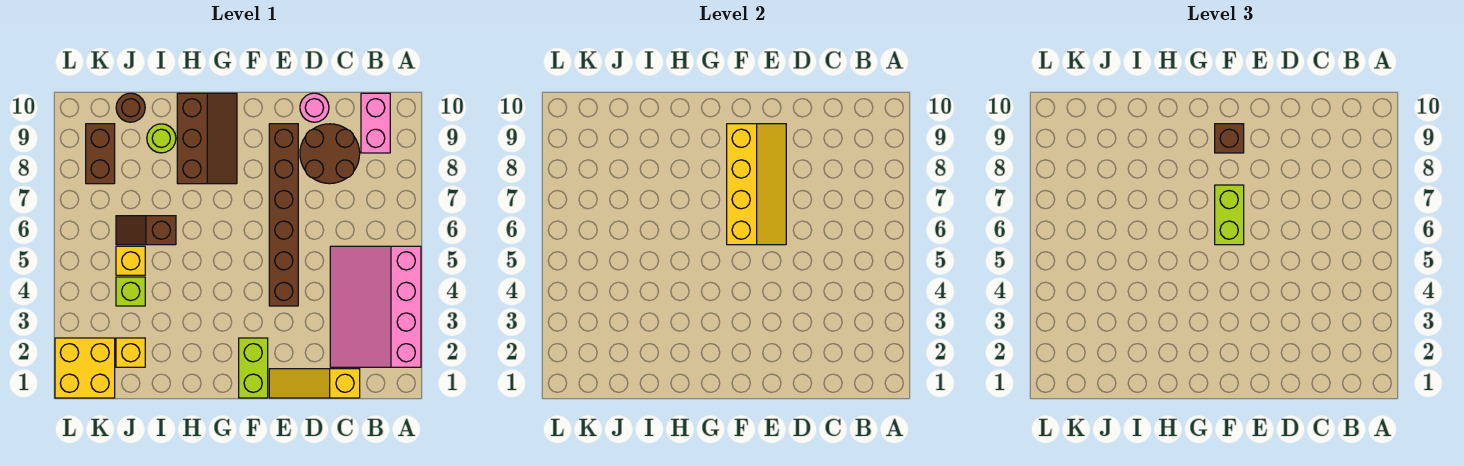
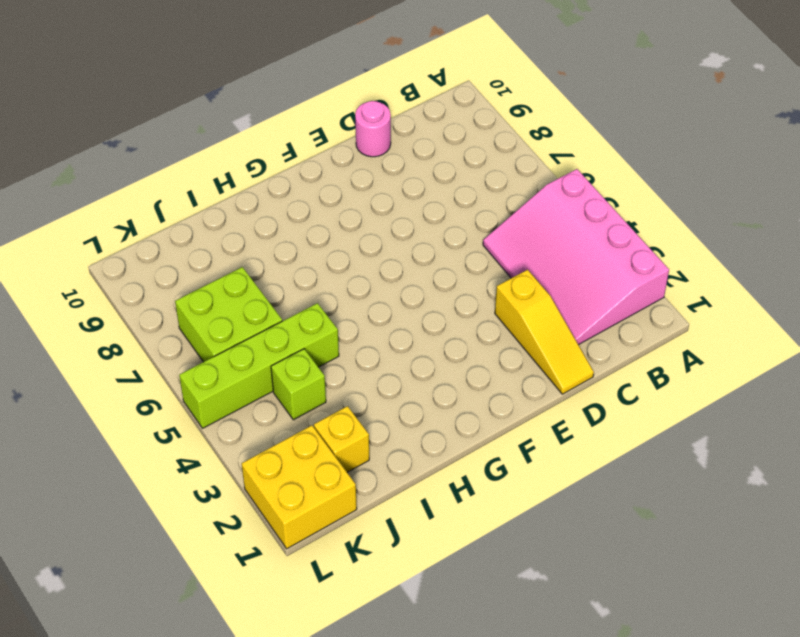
yellow 1x3 slope [495,270,594,394] -> yellow 1x3 slope turned to [269,369,360,398]
lime 1x4 brick [179,303,339,428] -> yellow 1x1 brick [116,246,145,275]
lime 2x2 brick [175,267,282,362] -> brown 1x2 slope [116,216,176,245]
none -> pink 1x2 brick [361,93,390,153]
none -> brown 2x2 round brick [300,124,360,184]
none -> brown 1x6 brick [269,124,298,306]

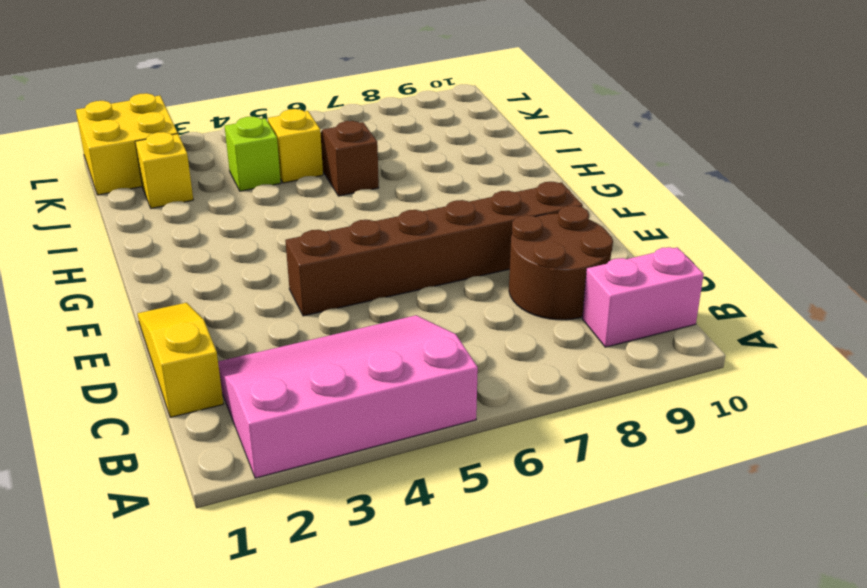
none -> pink 1x1 round brick [300,93,329,122]
none -> lime 1x2 brick [239,338,268,398]
none -> brown 2x3 slope [177,93,237,184]

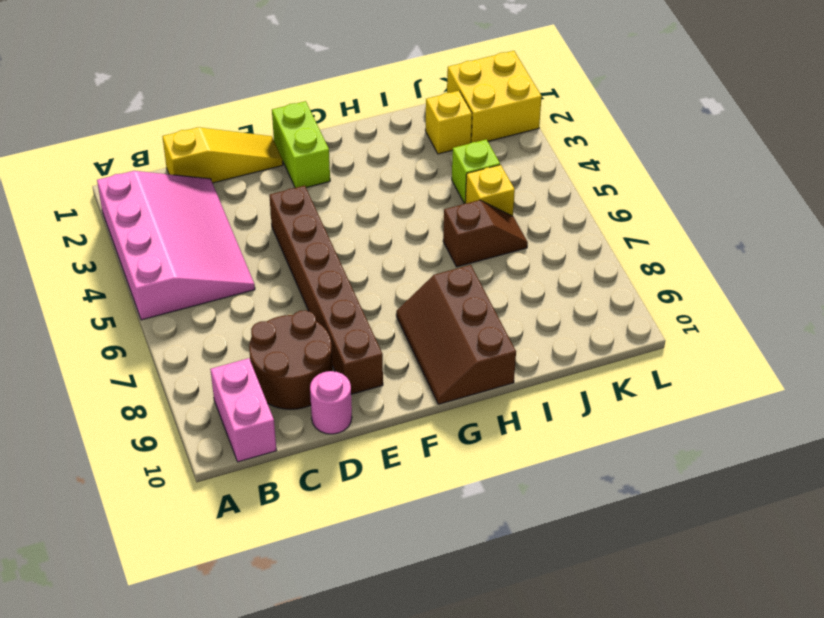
none -> lime 1x1 round brick [147,124,176,153]
none -> brown 1x1 round brick [116,93,145,122]
none -> brown 1x2 brick [86,124,115,184]

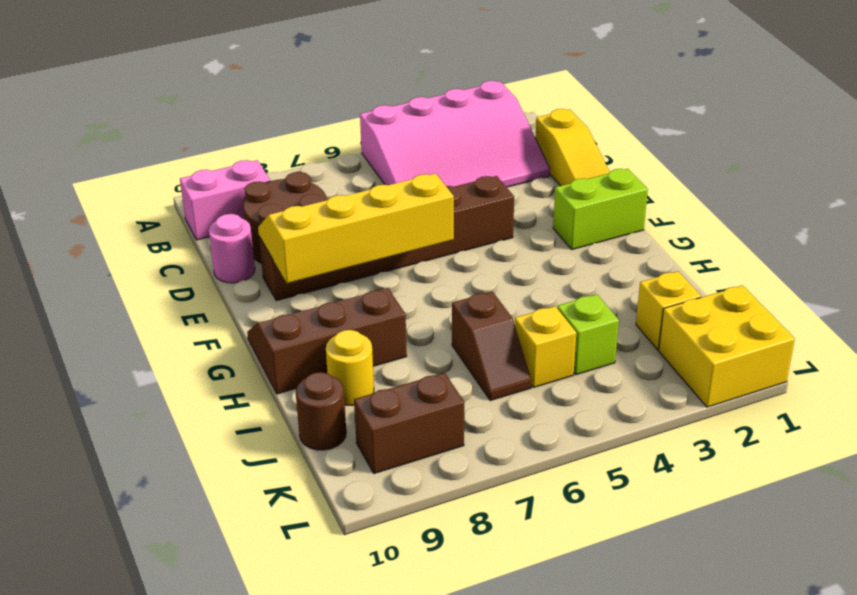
yellow 1x1 round brick [326,330,374,406] -> lime 1x1 round brick [147,124,176,153]
none -> lime 1x2 brick [1215,185,1244,245]
none -> brown 1x1 brick [1215,124,1244,153]

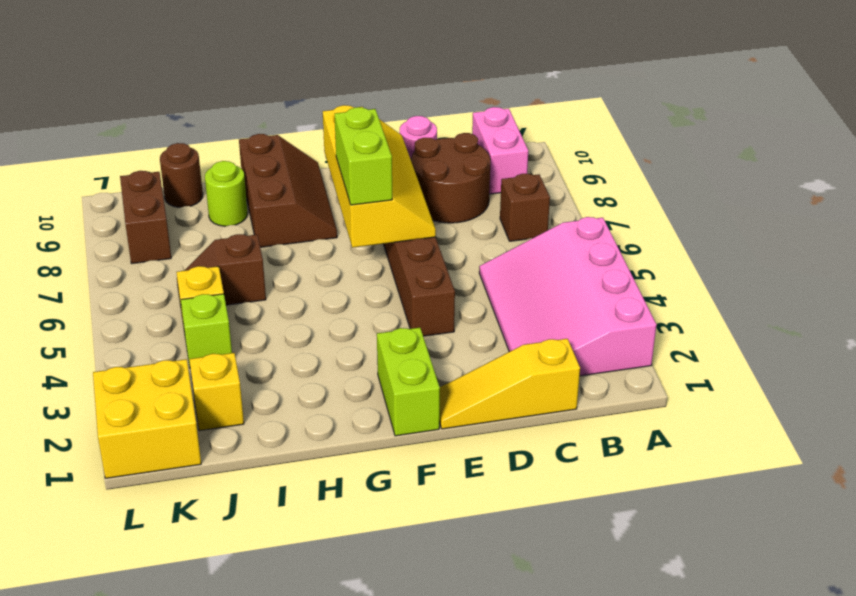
brown 1x1 brick [500,174,550,241] -> brown 1x1 brick moved to [1215,124,1244,153]

